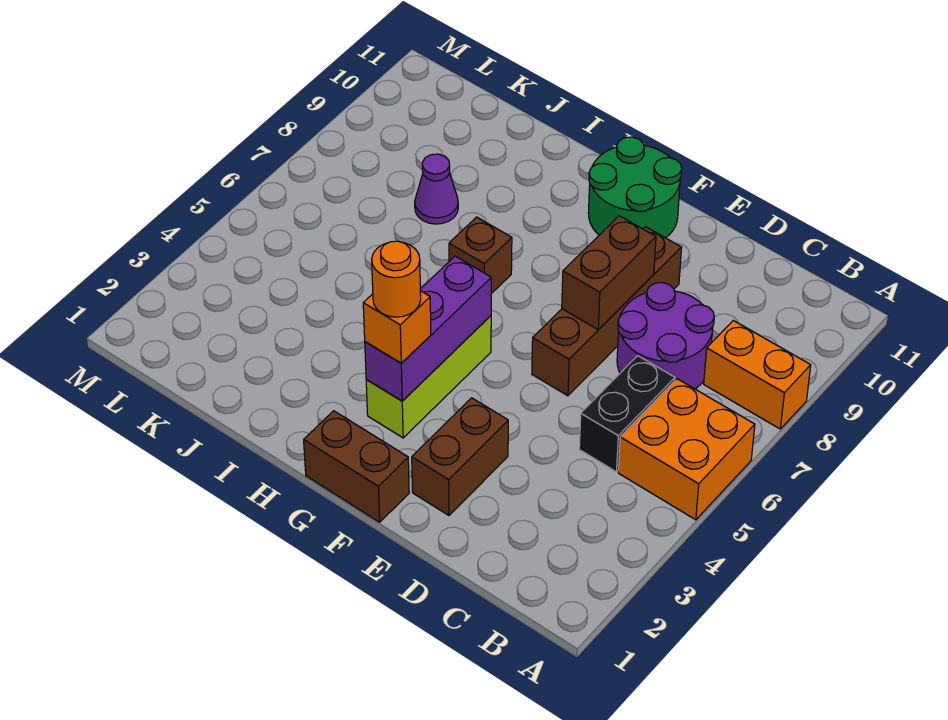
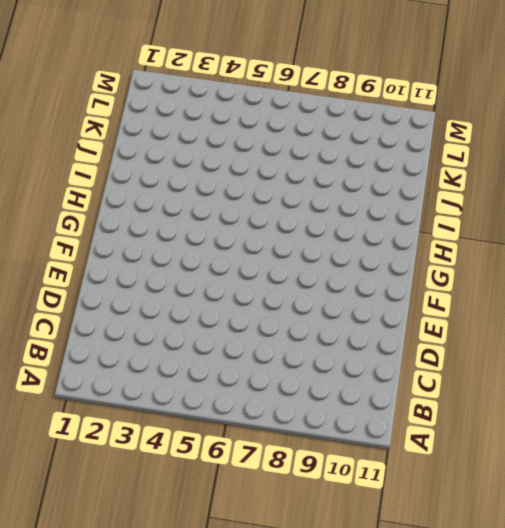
none -> orange 2x2 brick [618,379,755,520]
none -> orange 1x2 brick [704,320,811,429]
none -> black 1x2 brick [579,356,675,472]

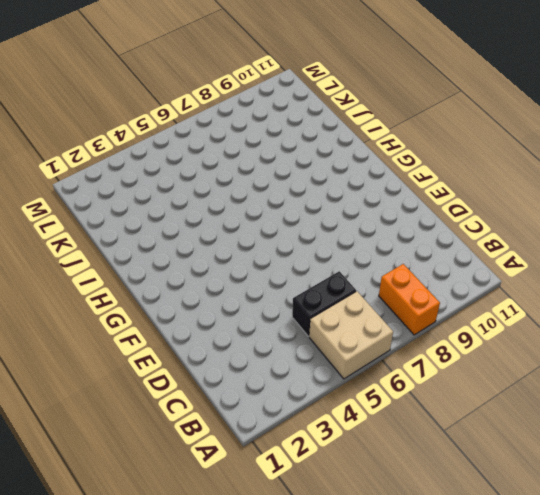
tan 2x2 brick [309,291,393,379] -> orange 2x2 brick [618,379,755,520]
none -> purple 2x2 round brick [617,283,714,389]
none -> brown 1x2 brick [412,398,508,515]
none -> brown 1x4 brick [532,227,682,396]

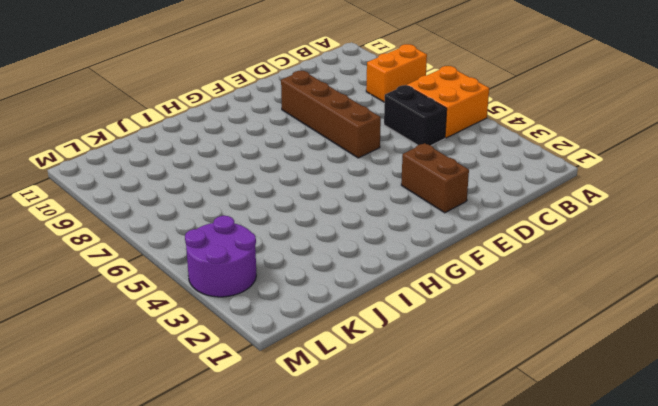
purple 2x2 round brick [185,216,256,297] -> purple 2x2 round brick moved to [617,283,714,389]
none -> brown 1x2 brick [304,411,409,522]
none -> green 2x2 round brick [588,137,682,238]
none -> lime 1x3 brick [366,316,491,438]

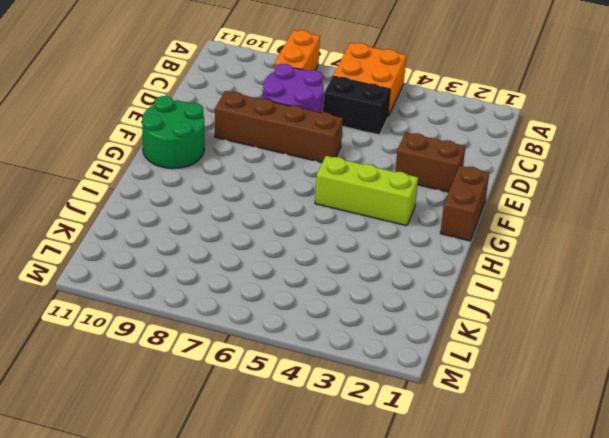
none -> brown 1x1 brick [449,217,512,294]
none -> purple 1x1 cone [415,154,458,224]
none -> brown 1x2 brick [562,216,656,330]

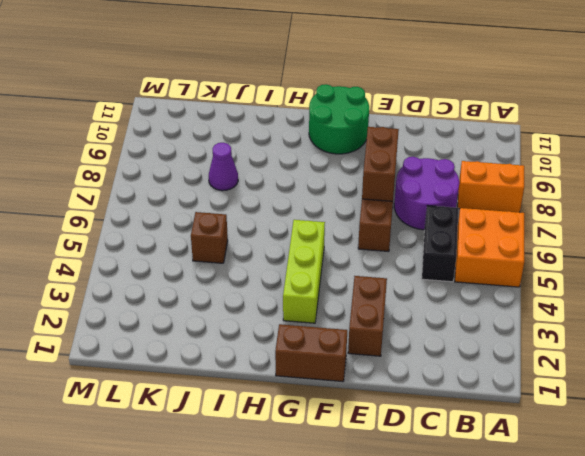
brown 1x1 brick [191,212,228,263] -> brown 1x1 brick moved to [449,217,512,294]
none -> purple 1x3 brick [365,256,491,401]
none -> orange 1x1 brick [363,291,431,363]
none -> orange 1x1 round brick [372,241,421,317]

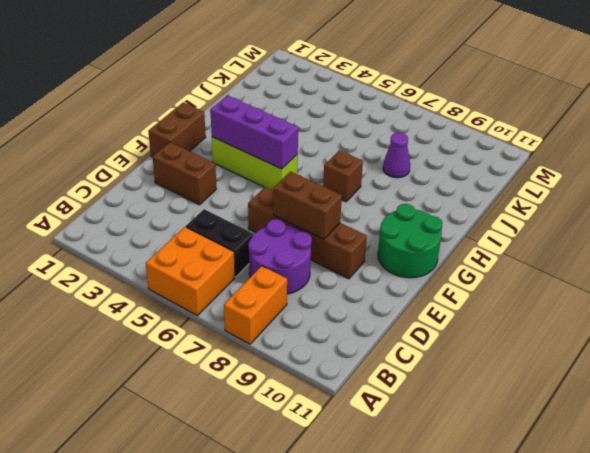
none -> orange 1x1 brick [363,291,431,363]
none -> orange 1x1 round brick [372,241,421,317]

